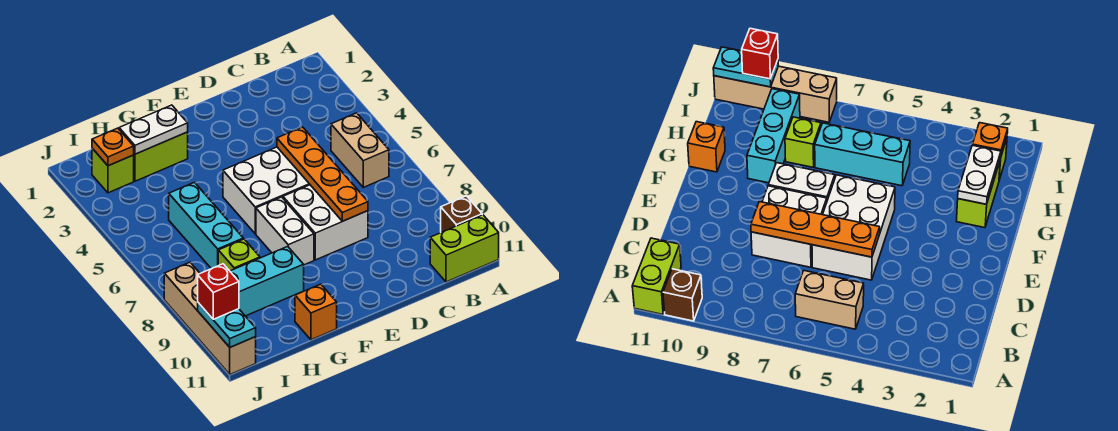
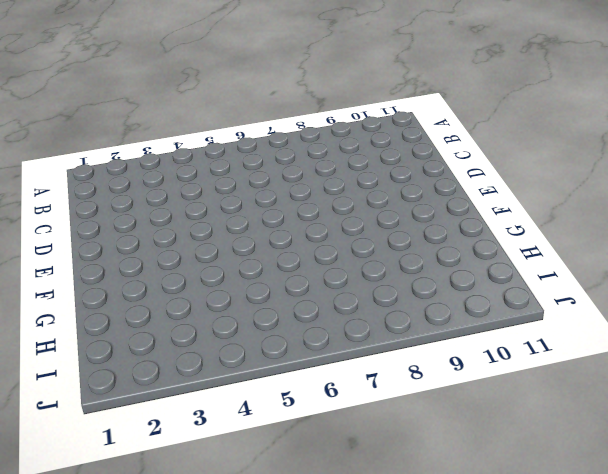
none -> brown 1x1 brick [441,196,482,232]
none -> lime 1x2 brick [430,215,499,282]
none -> tan 1x2 brick [331,113,389,187]

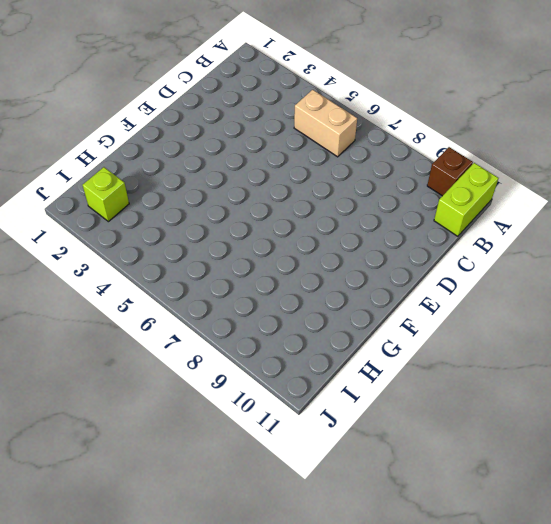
none -> white 2x3 brick [223,147,310,234]
none -> white 2x2 brick [283,185,368,260]
none -> white 1x2 brick [256,197,314,265]

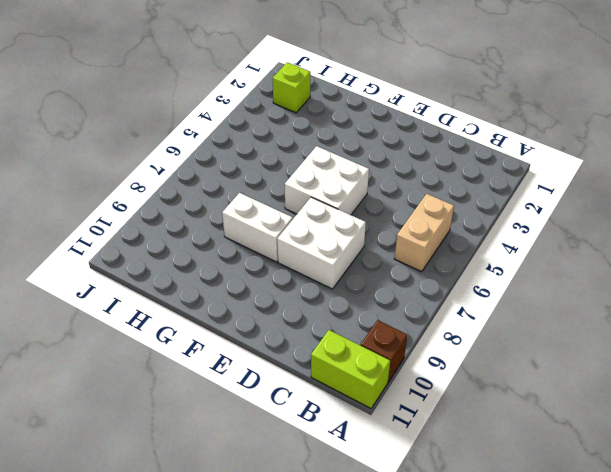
white 2x2 brick [285,146,369,215] -> white 2x3 brick [223,147,310,234]
white 1x2 brick [222,193,293,262] -> white 1x2 brick turned to [256,197,314,265]
none -> lime 1x2 brick [134,132,188,181]
none -> cyan 1x3 brick [230,246,304,316]
none -> orange 1x1 brick [295,284,337,340]

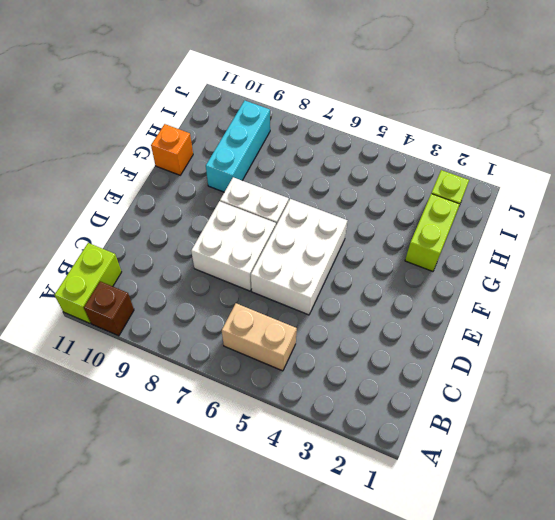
none -> cyan 1x3 brick [169,182,243,269]
none -> lime 1x1 brick [218,239,260,271]
none -> tan 1x4 brick [164,262,256,374]

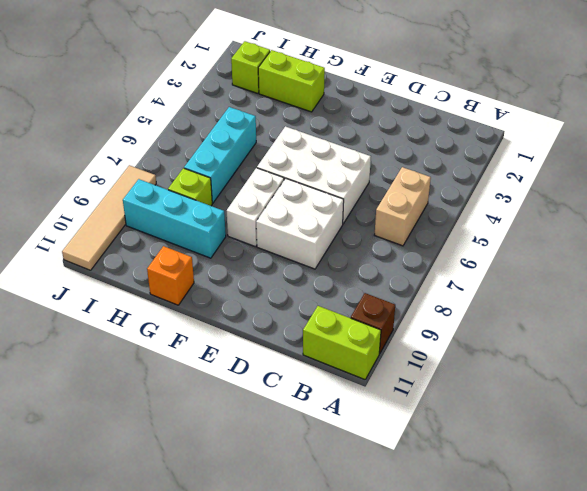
tan 1x4 tile [62,165,156,270] -> tan 1x4 brick [164,262,256,374]
none -> orange 1x4 plate [277,127,368,221]
none -> white 1x2 plate [119,105,188,154]
none -> orange 1x1 plate [92,128,134,166]

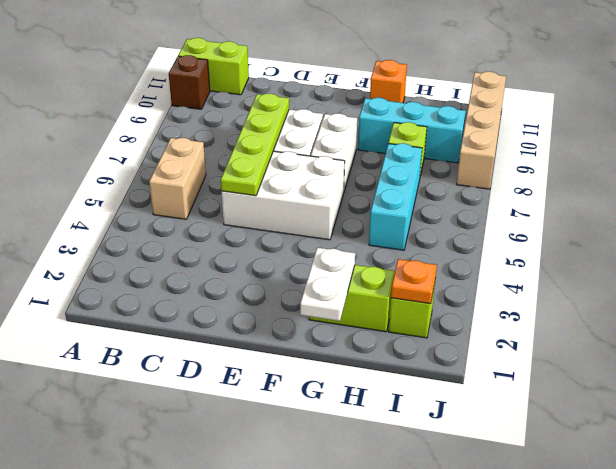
lime 1x4 plate [221,94,289,196] -> orange 1x4 plate [277,127,368,221]
white 1x2 plate [300,248,355,321] -> white 1x2 plate turned to [119,105,188,154]
none -> cyan 1x2 plate [198,303,256,347]
none -> red 1x1 brick [198,264,239,319]

